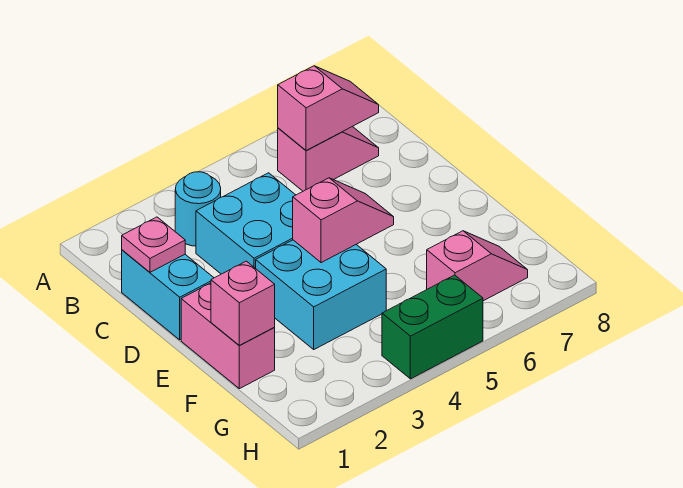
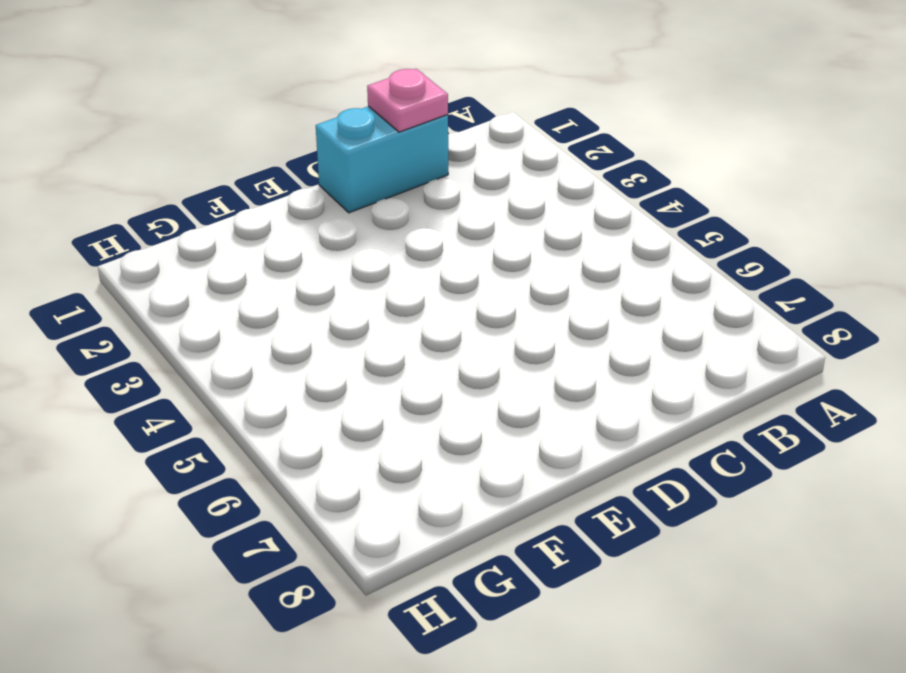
none -> cyan 1x1 round brick [175,172,221,246]
none -> pink 1x2 slope [278,126,379,191]
none -> cyan 2x2 brick [196,173,295,274]

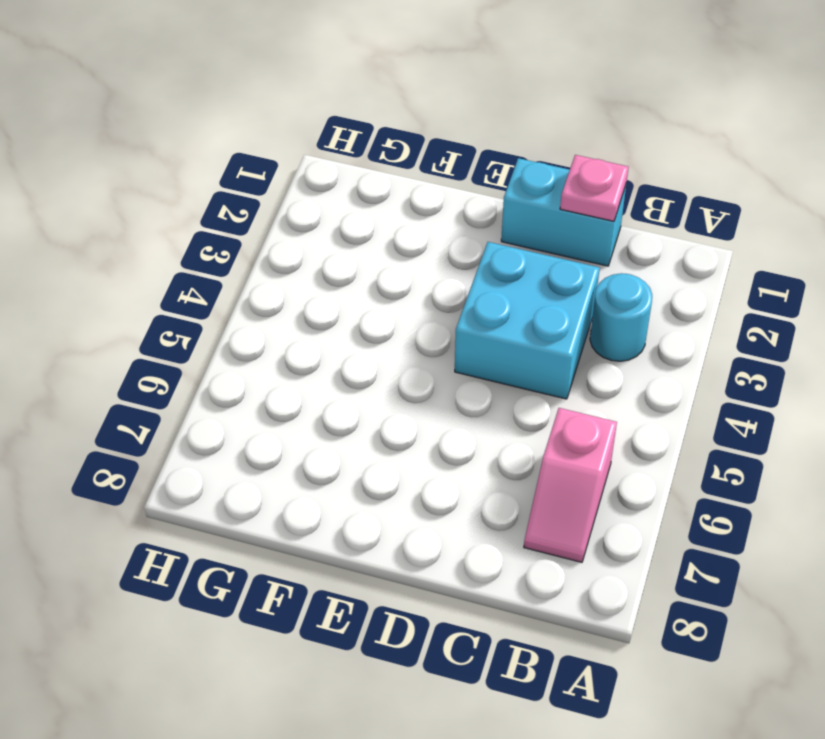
none -> pink 1x2 brick [181,283,275,389]
none -> cyan 2x2 brick [256,240,386,349]
none -> pink 1x2 slope [427,231,528,301]

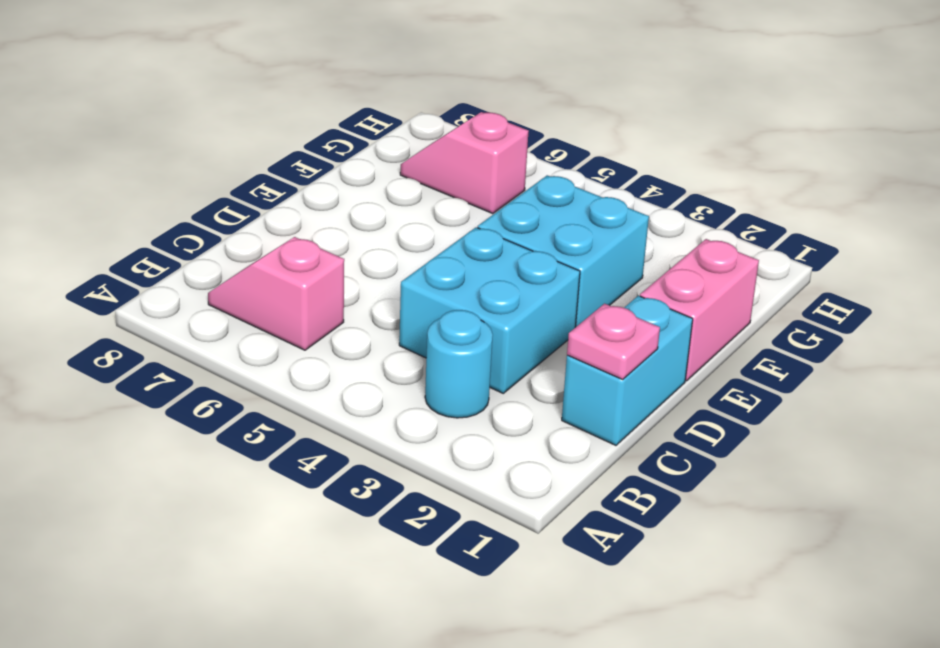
none -> green 1x2 brick [382,275,483,379]
none -> pink 1x2 slope [278,66,379,151]
none -> pink 1x2 slope [293,178,394,263]

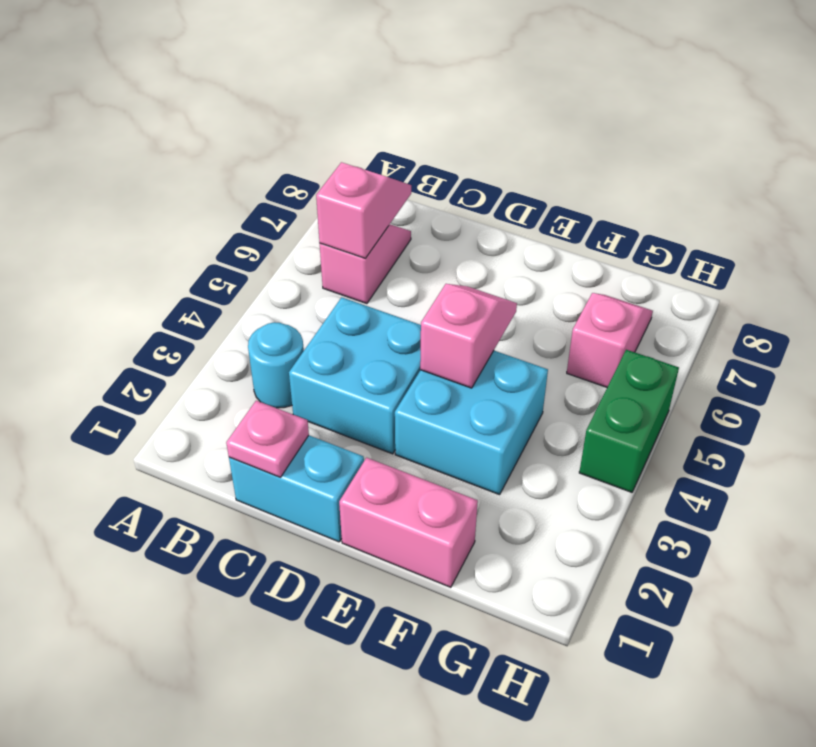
none -> pink 1x1 brick [211,261,275,345]

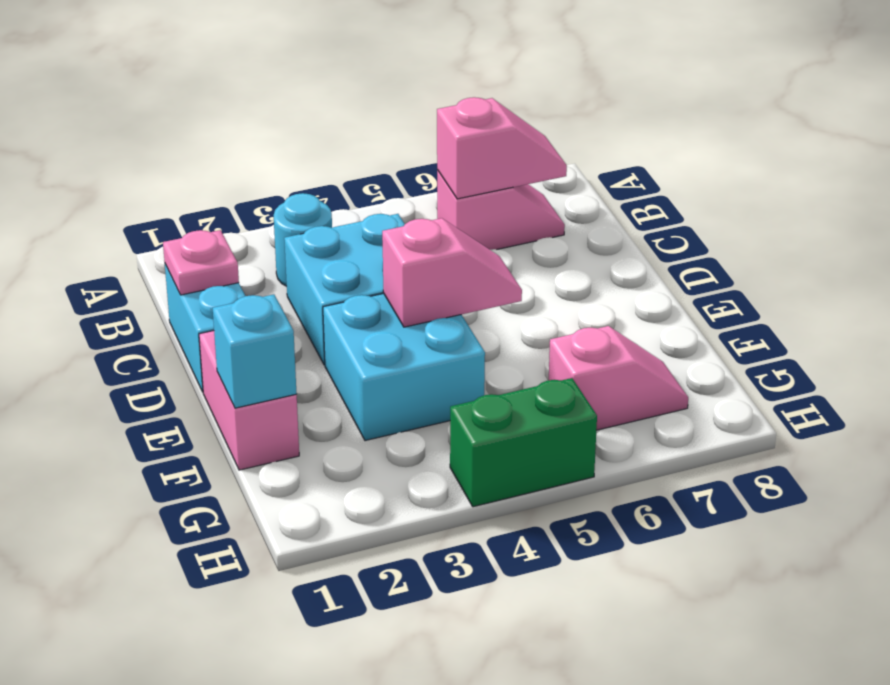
cyan 1x1 brick [213,294,297,408] -> pink 1x1 brick [211,261,275,345]

